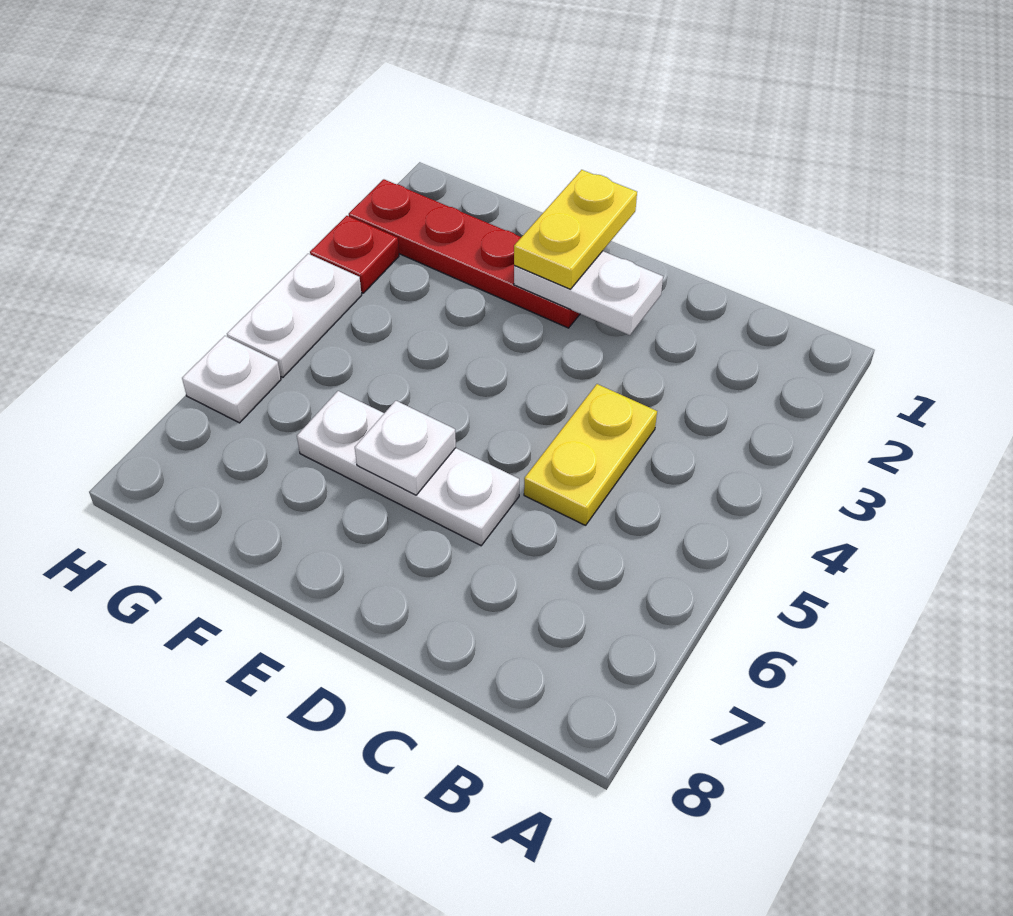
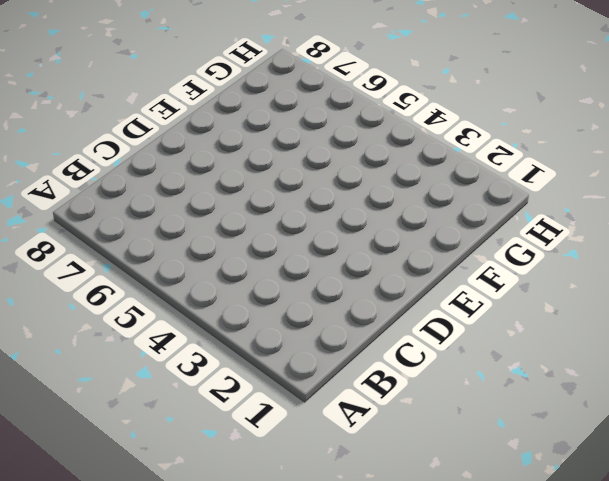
none -> yellow 1x2 plate [524,384,657,525]
none -> white 1x3 plate [297,391,519,546]

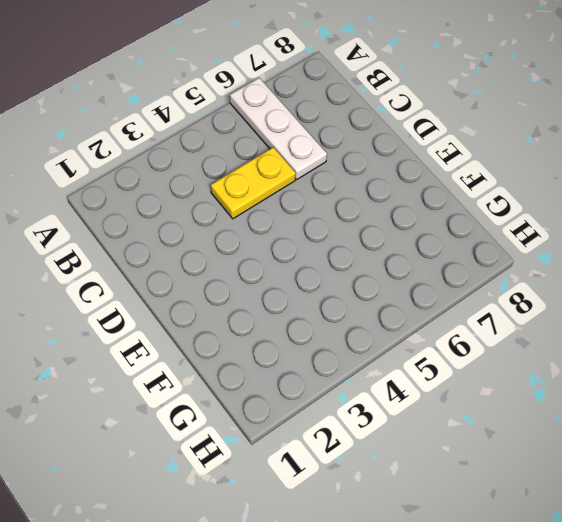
white 1x3 plate [230,78,327,179] -> white 1x3 plate moved to [297,391,519,546]
none -> red 1x4 plate [349,179,580,328]
none -> red 1x1 plate [310,216,399,293]

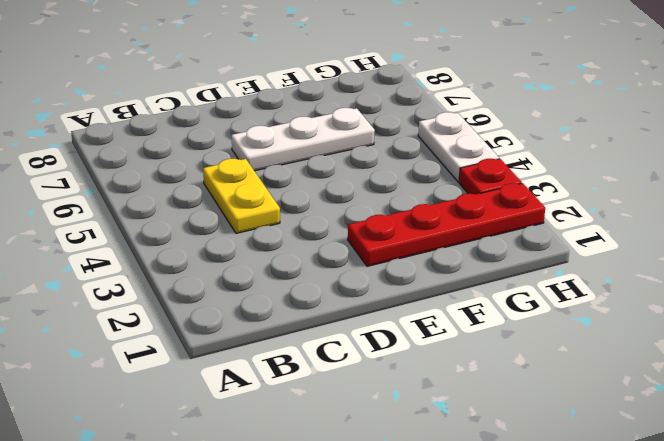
none -> white 1x1 plate [182,336,281,423]
none -> white 1x2 plate [514,251,663,335]

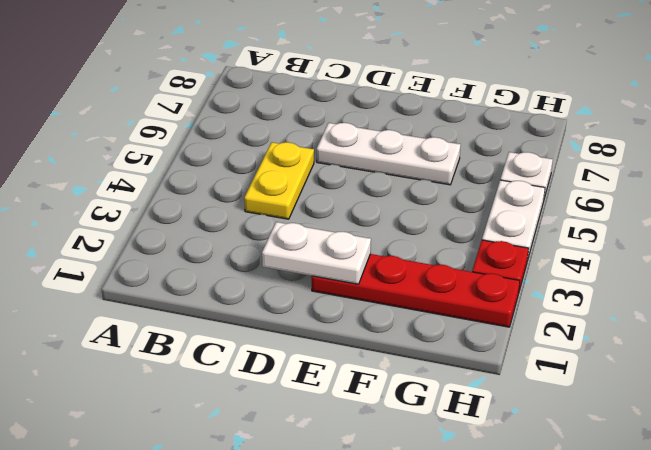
none -> white 1x1 plate [355,401,456,495]
none -> yellow 1x2 plate [514,170,637,289]

